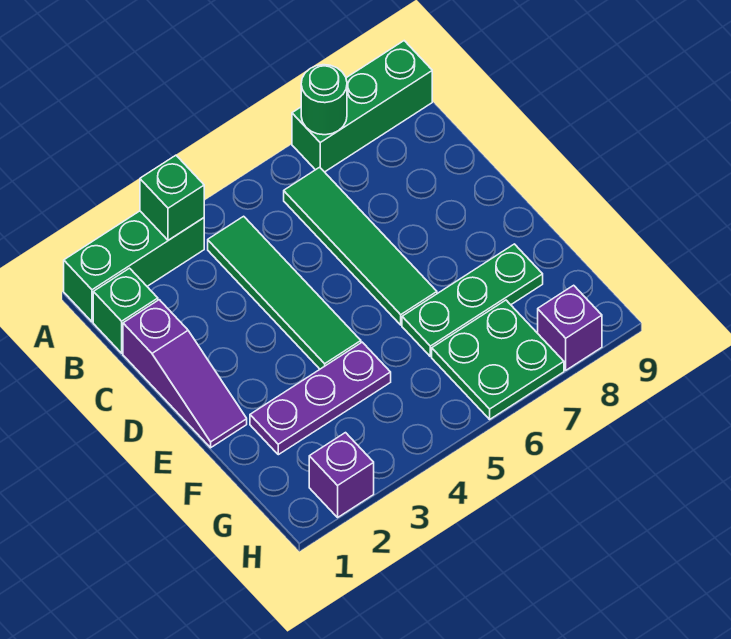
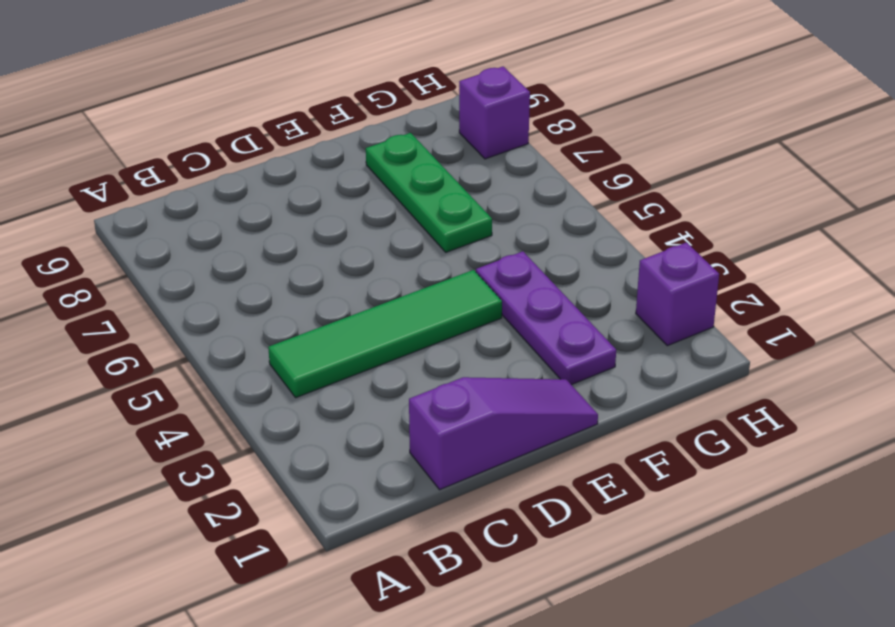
none -> green 1x3 brick [64,211,204,322]
none -> green 1x3 brick [292,41,432,172]
none -> green 1x1 brick [93,268,158,353]

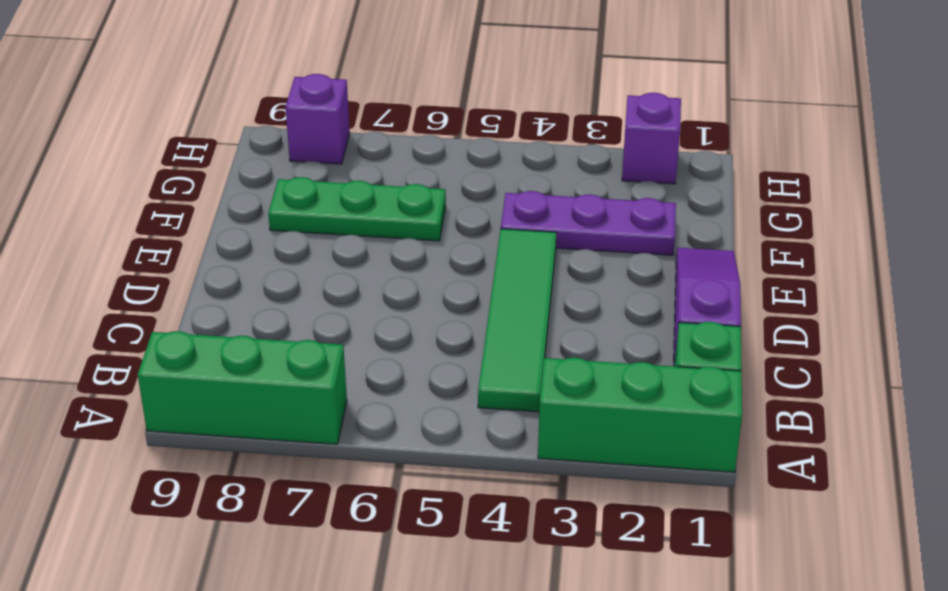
none -> green 1x4 tile [284,167,437,325]
none -> green 2x2 plate [432,300,564,419]
none -> green 1x1 brick [140,155,204,240]

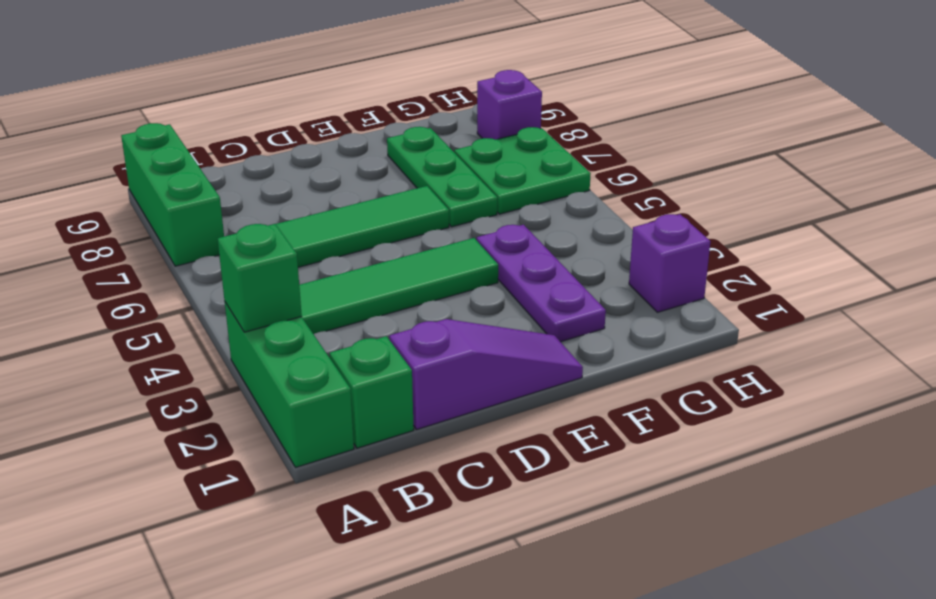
none -> green 1x1 round brick [301,65,347,135]

